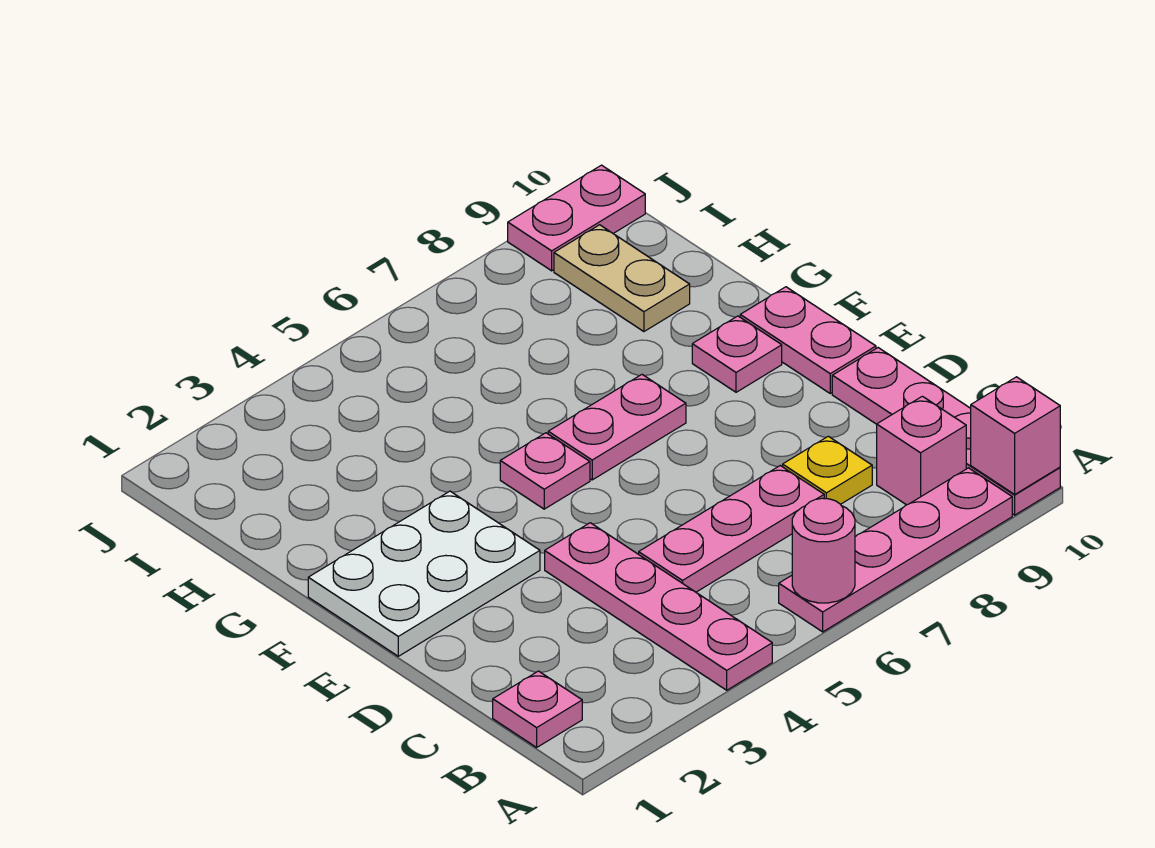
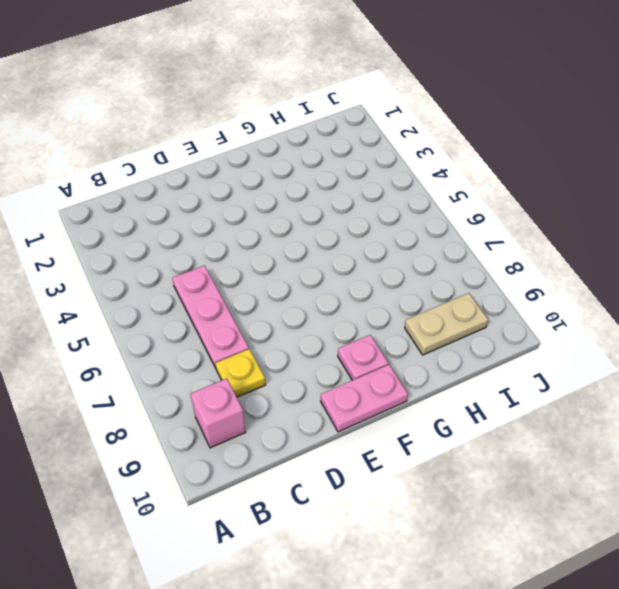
none -> pink 1x4 plate [545,523,772,690]
none -> pink 1x4 plate [779,468,1012,632]
none -> pink 1x4 plate [832,348,1060,515]

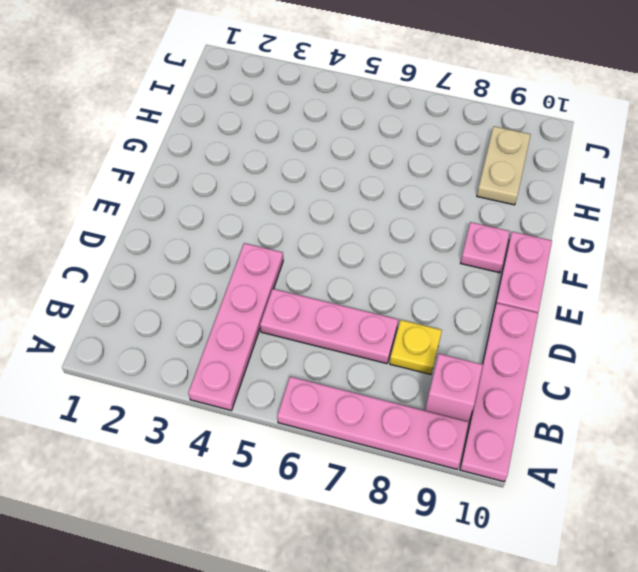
none -> pink 1x1 plate [493,671,582,747]
none -> white 2x3 plate [308,491,540,656]
none -> pink 1x1 plate [500,433,590,509]

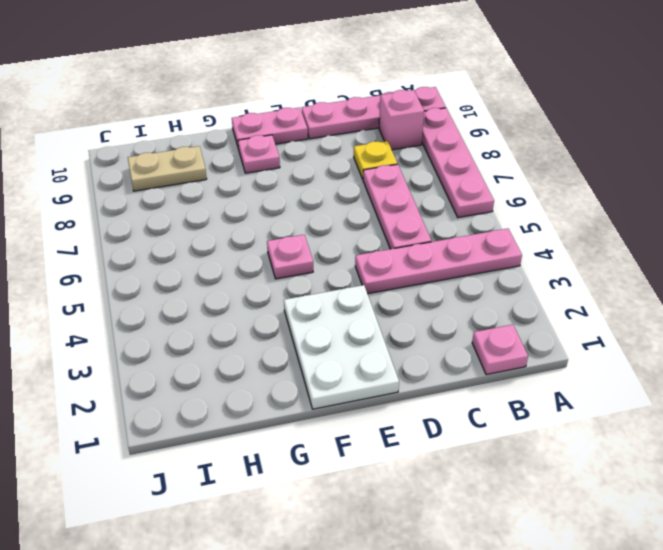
none -> pink 1x2 plate [548,375,686,480]
none -> pink 1x2 plate [508,165,645,271]
none -> pink 1x1 round brick [792,498,855,603]

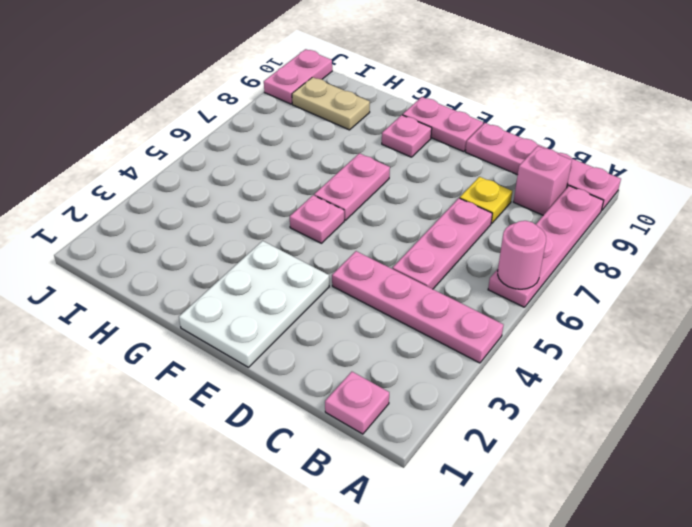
none -> pink 1x1 brick [971,377,1060,494]

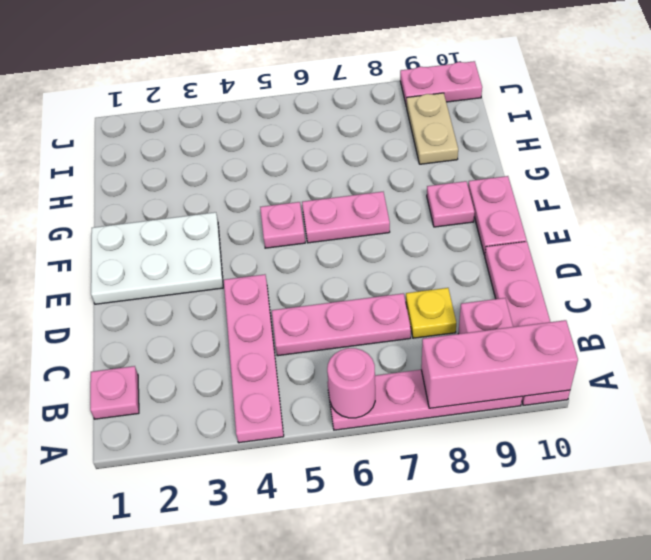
pink 1x3 brick [421,320,578,408] -> pink 1x1 brick [971,377,1060,494]

